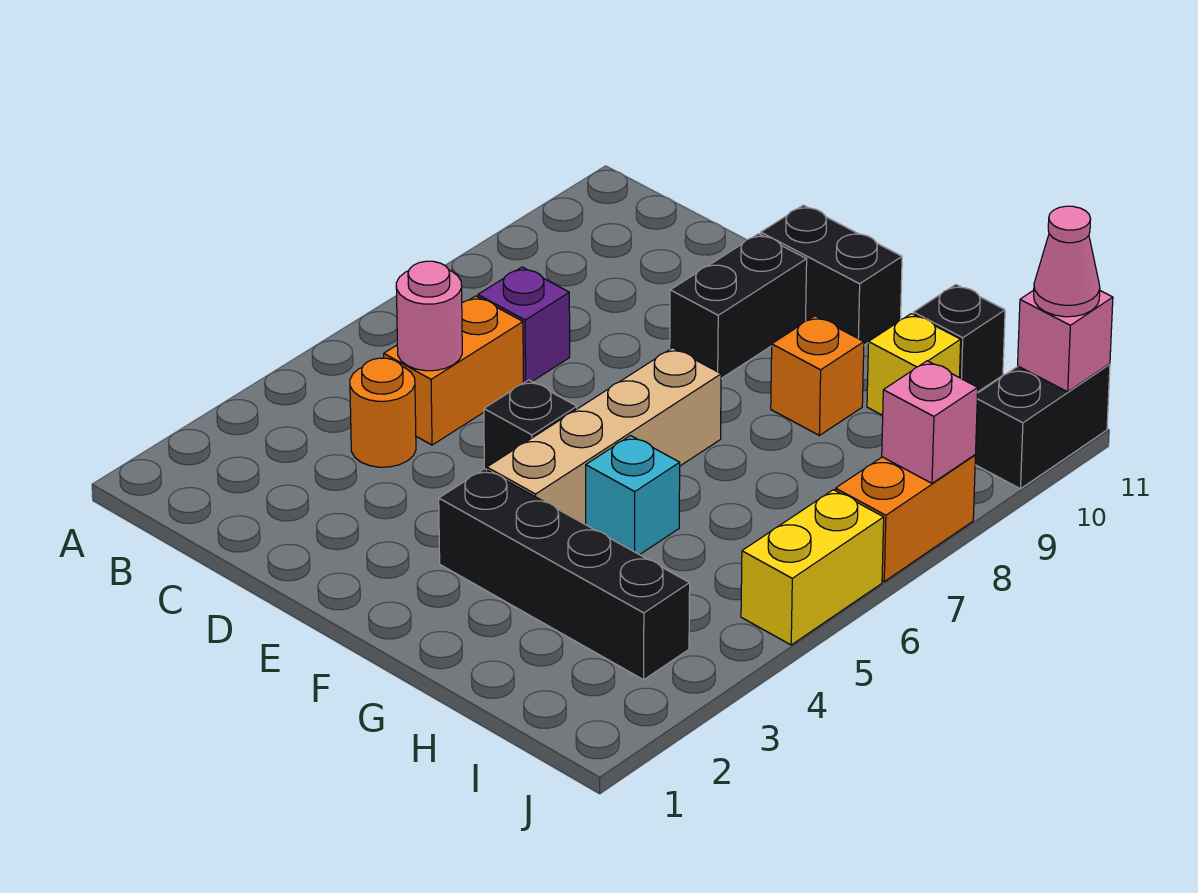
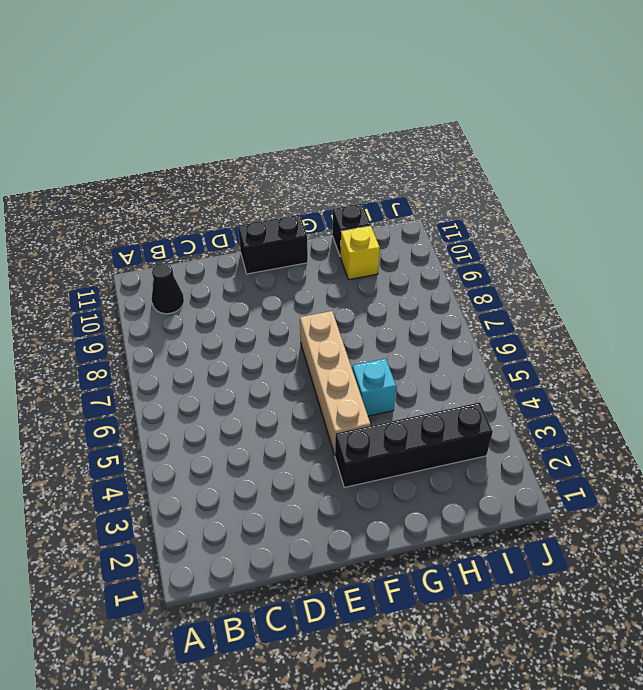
black 1x1 cone [152,263,184,314] -> none
none -> orange 1x1 round brick [350,358,416,467]
none -> orange 1x2 brick [384,296,523,445]
none -> purple 1x1 brick [478,267,570,383]

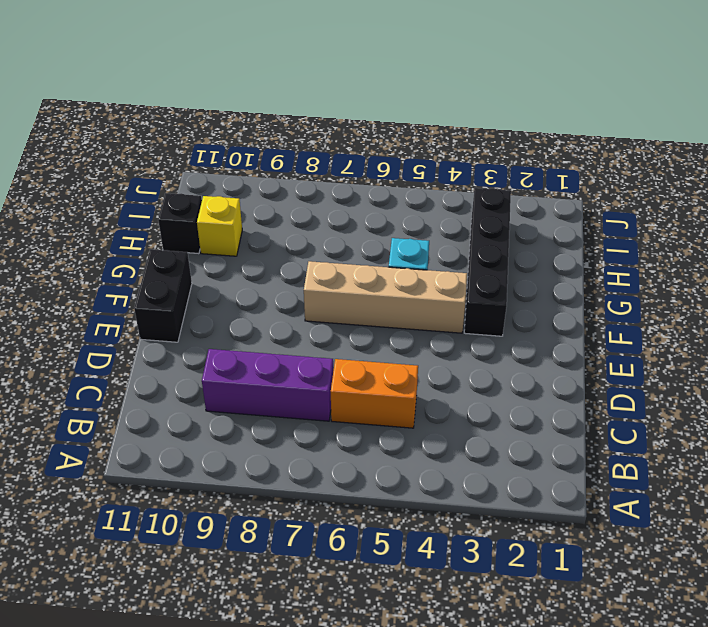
purple 1x3 brick [202,349,333,421] -> purple 1x1 brick [478,267,570,383]
none -> orange 1x1 round brick [350,358,416,467]
none -> black 1x1 brick [484,380,577,470]
none -> black 1x2 brick [670,234,807,378]

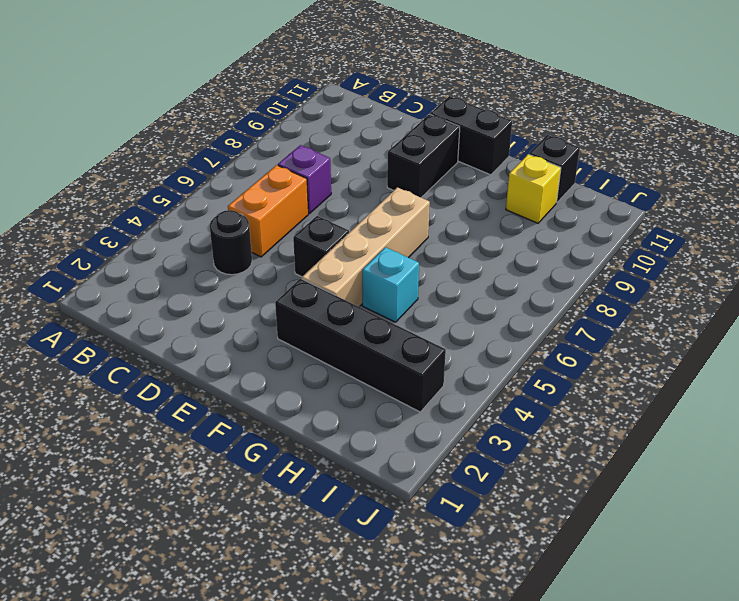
black 1x1 round brick [210,210,252,275] -> orange 1x1 round brick [350,358,416,467]
none -> orange 1x1 brick [771,316,864,435]
none -> yellow 1x2 brick [741,490,884,645]
none -> orange 1x2 brick [836,455,975,581]

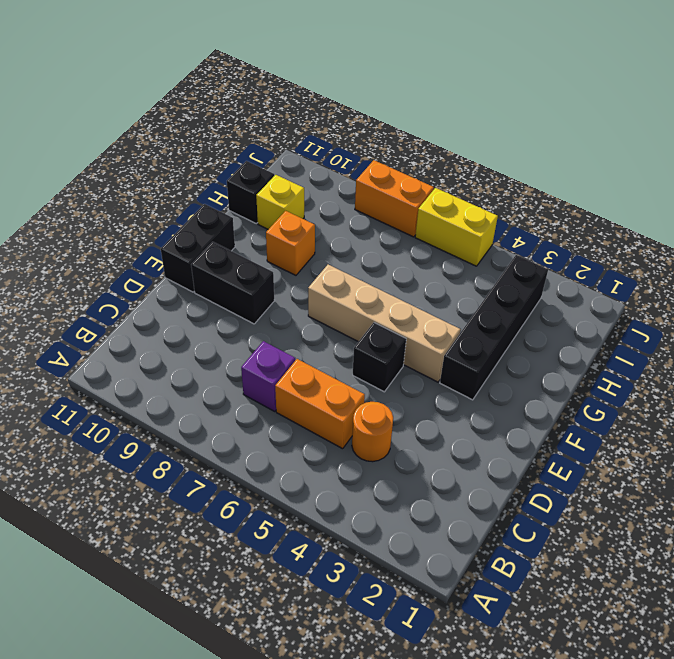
none -> cyan 1x1 brick [586,436,680,555]
none -> black 1x2 brick [975,364,1110,489]
none -> pink 1x1 round brick [396,261,462,371]

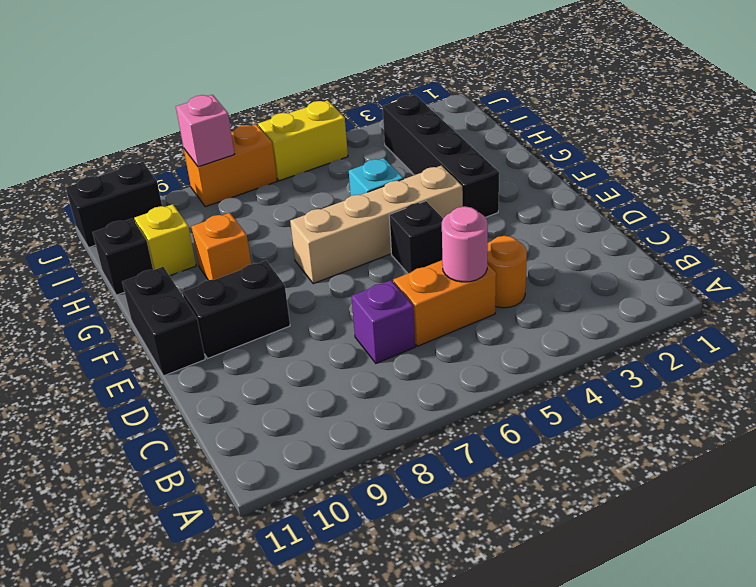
none -> pink 1x1 brick [1018,290,1113,392]
none -> pink 1x1 cone [1034,206,1100,317]

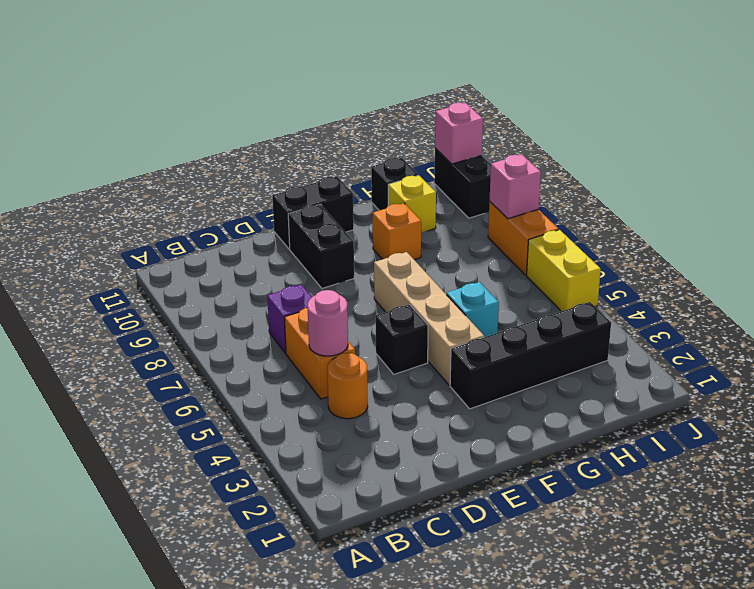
none -> pink 1x1 cone [1034,206,1100,317]

